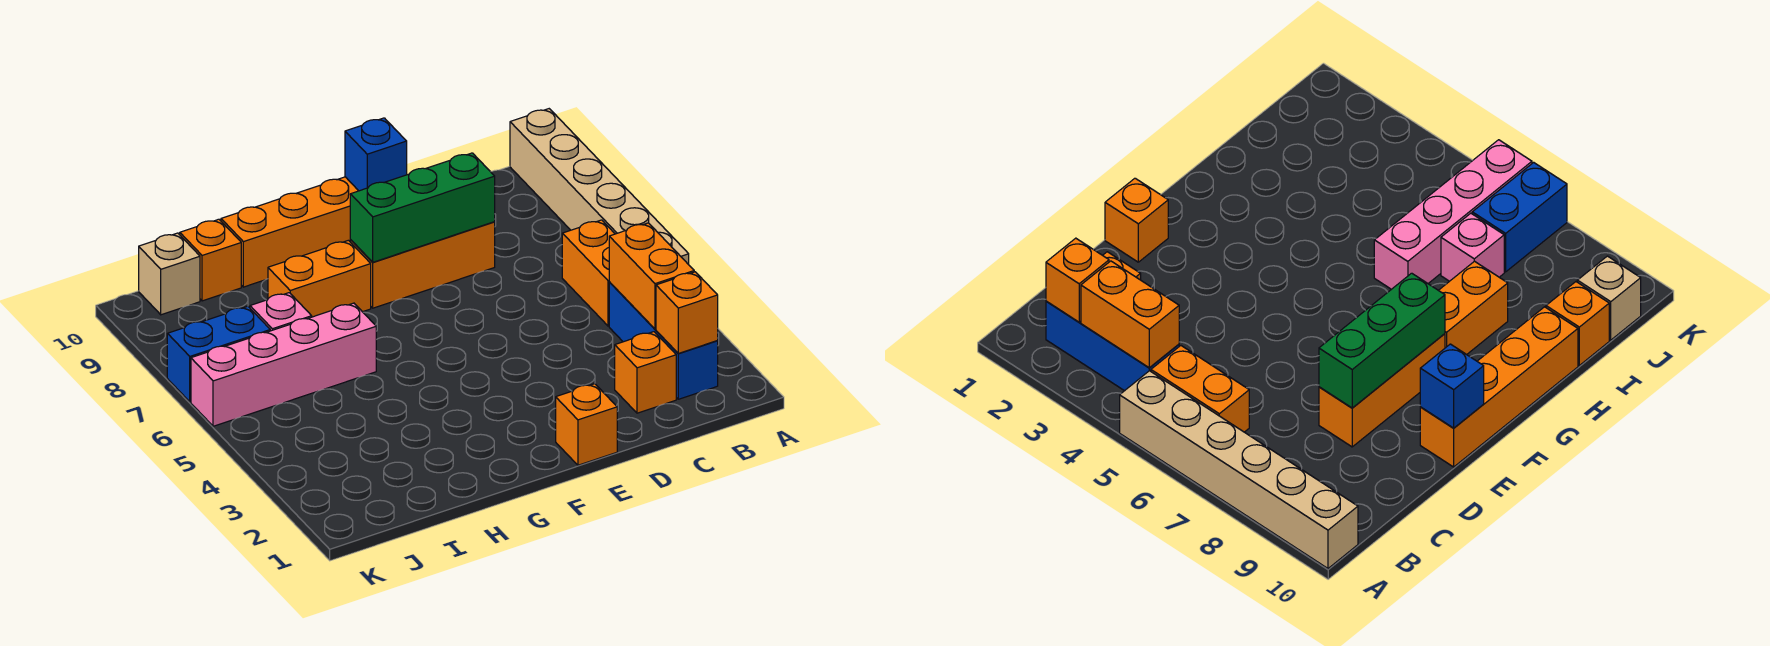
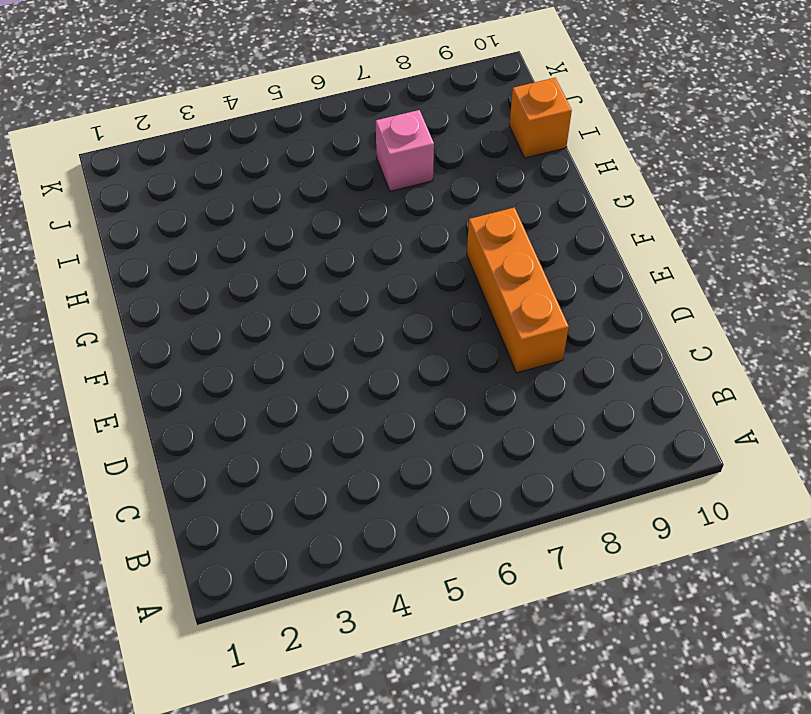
none -> tan 1x6 brick [510,109,689,265]
none -> blue 1x3 brick [609,282,718,399]
none -> orange 1x2 brick [562,220,615,326]

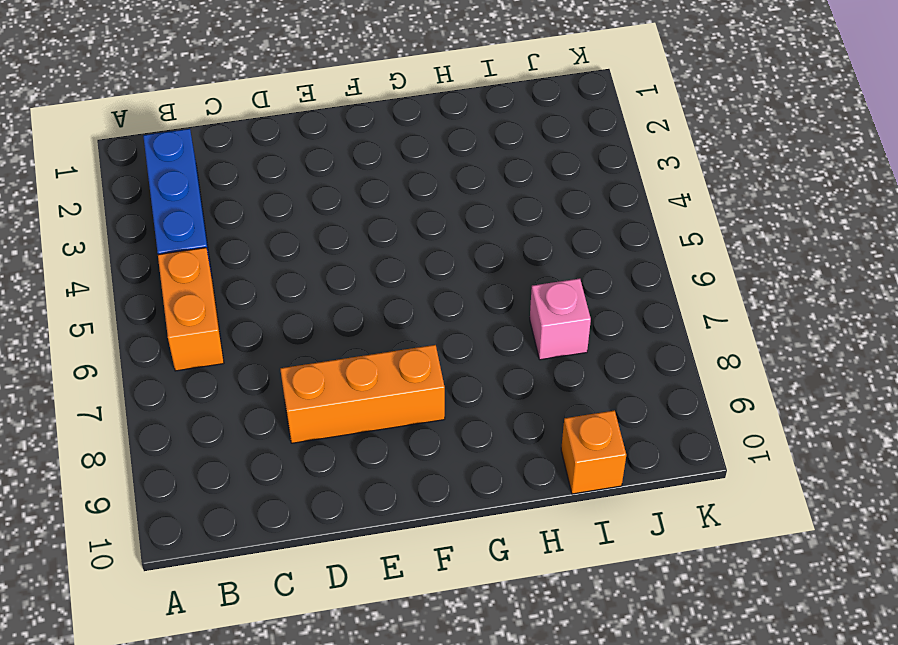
none -> tan 1x6 brick [510,109,689,265]
none -> orange 1x1 brick [615,332,676,413]
none -> orange 1x1 brick [556,384,617,465]

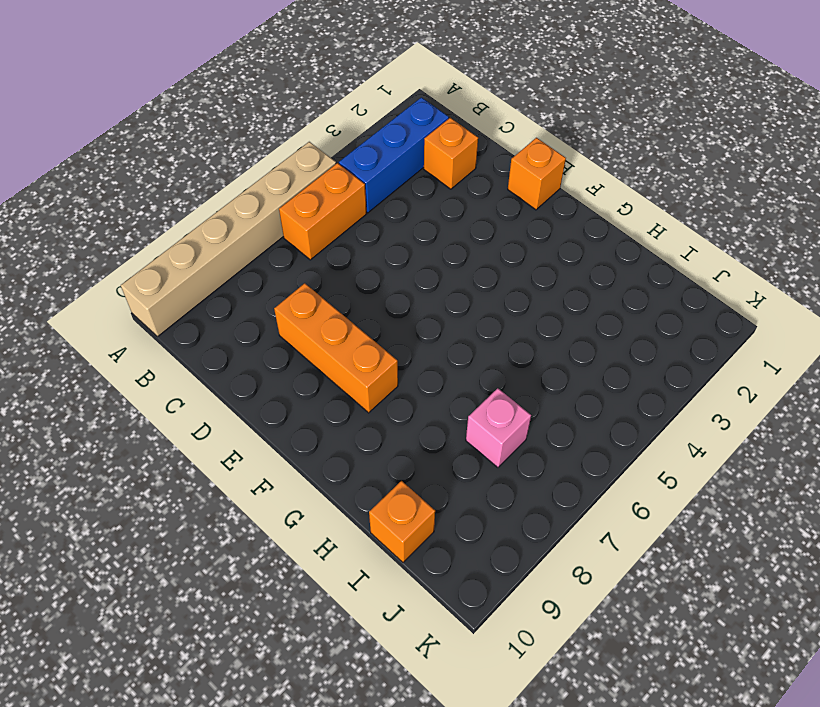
none -> orange 1x4 brick [221,177,358,287]
none -> orange 1x2 brick [268,240,371,317]
none -> pink 1x4 brick [191,303,376,426]

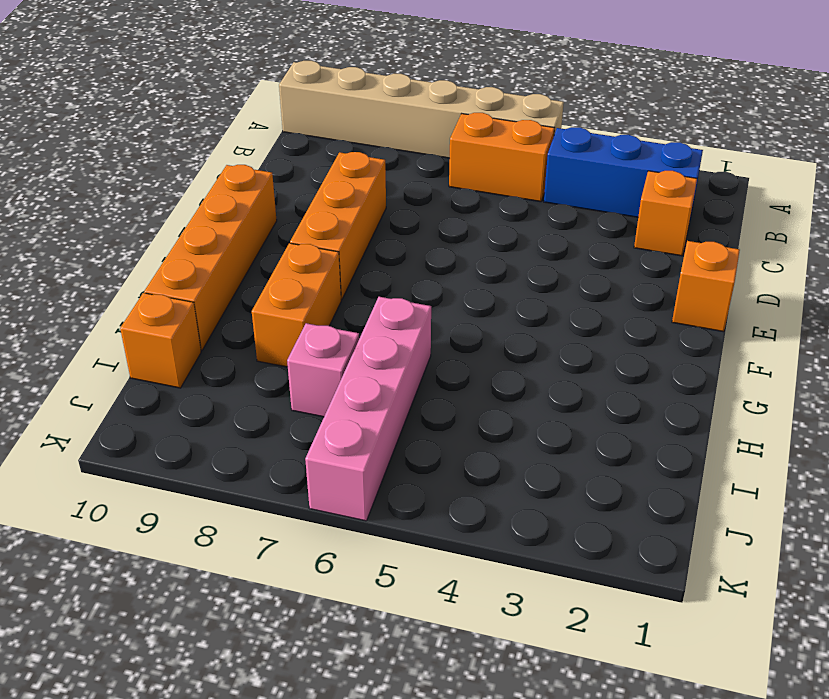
none -> blue 1x2 brick [167,306,270,402]
none -> tan 1x1 brick [139,233,200,315]
none -> orange 1x1 brick [656,272,718,353]

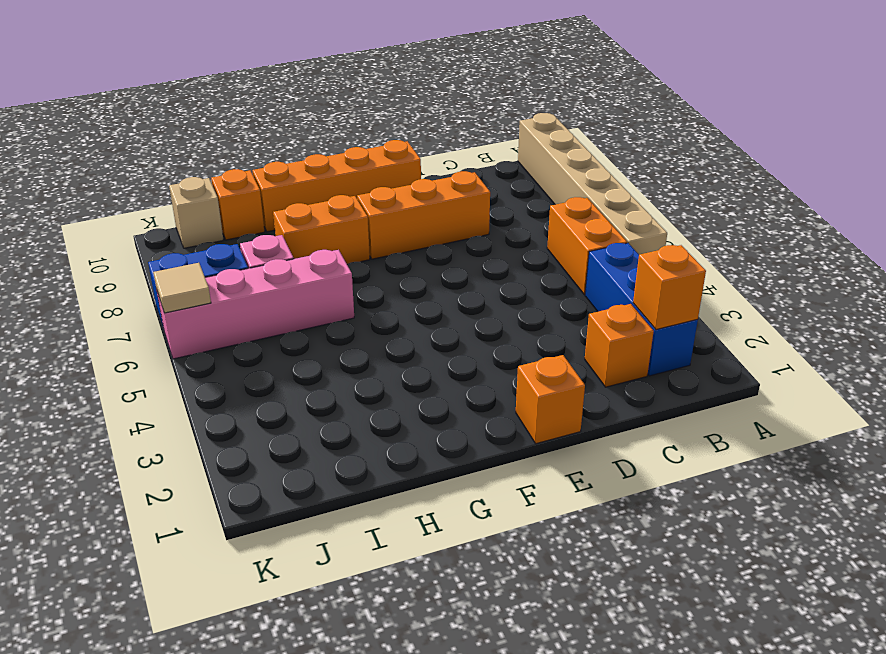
tan 1x1 tile [153,263,211,313] -> none
none -> orange 1x2 brick [609,223,694,329]
none -> green 1x3 brick [350,153,495,262]
none -> blue 1x1 brick [345,118,407,191]

